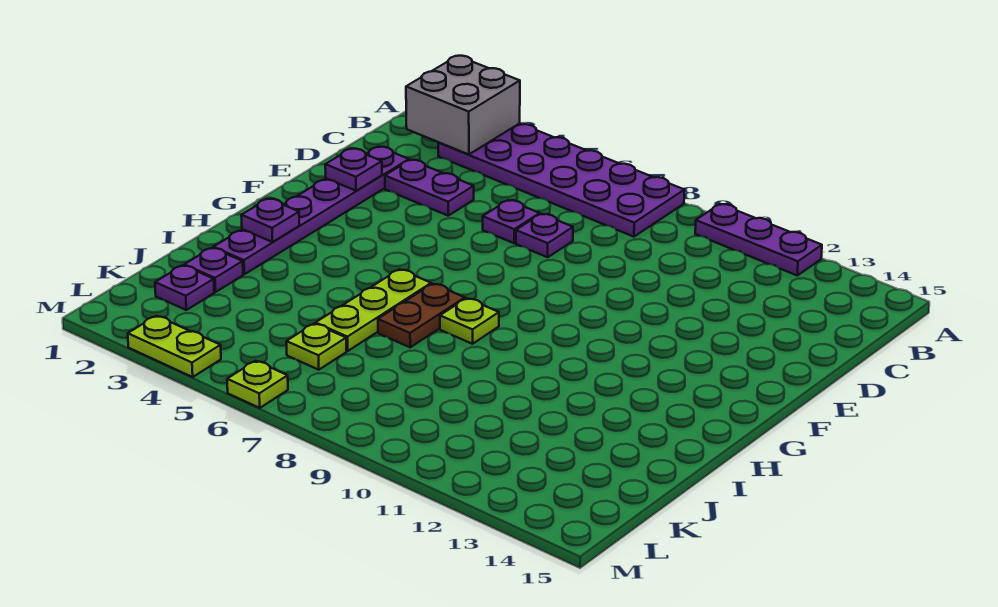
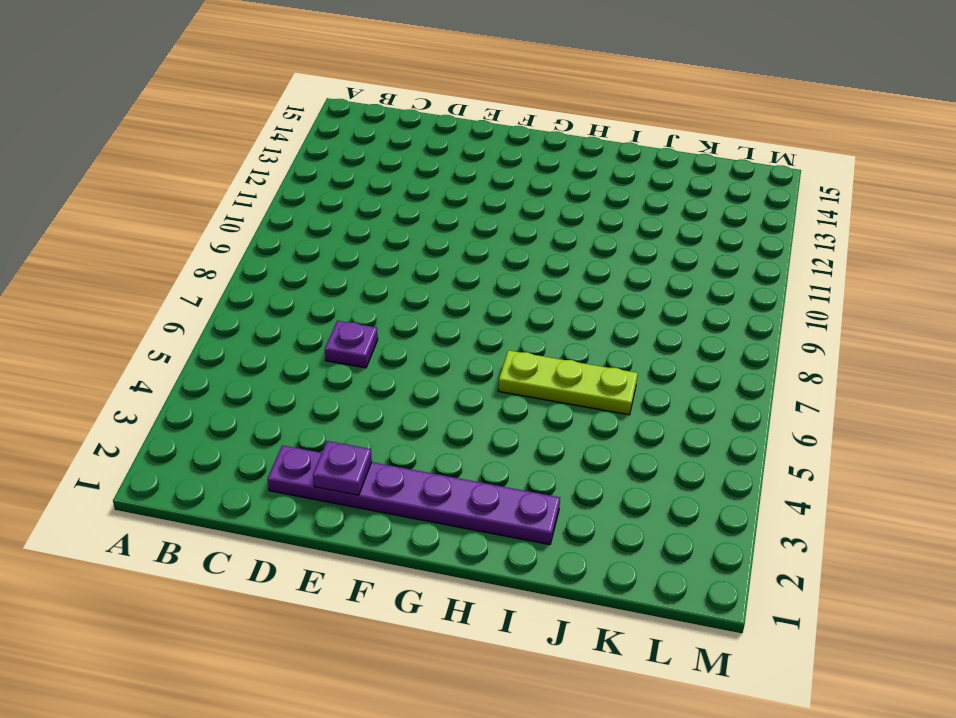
none -> purple 2x6 plate [438,123,684,237]
none -> purple 1x3 plate [695,204,822,275]
none -> purple 1x2 plate [385,160,474,216]

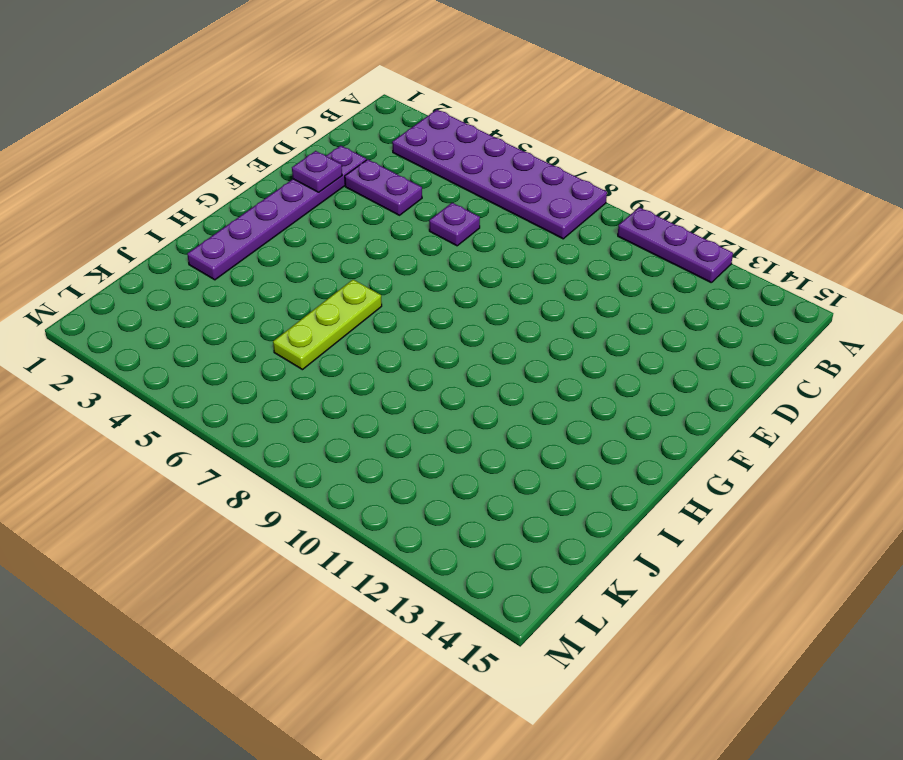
none -> purple 1x1 plate [516,214,573,257]
none -> brown 1x2 plate [378,284,465,347]
none -> lime 1x1 plate [440,298,499,344]

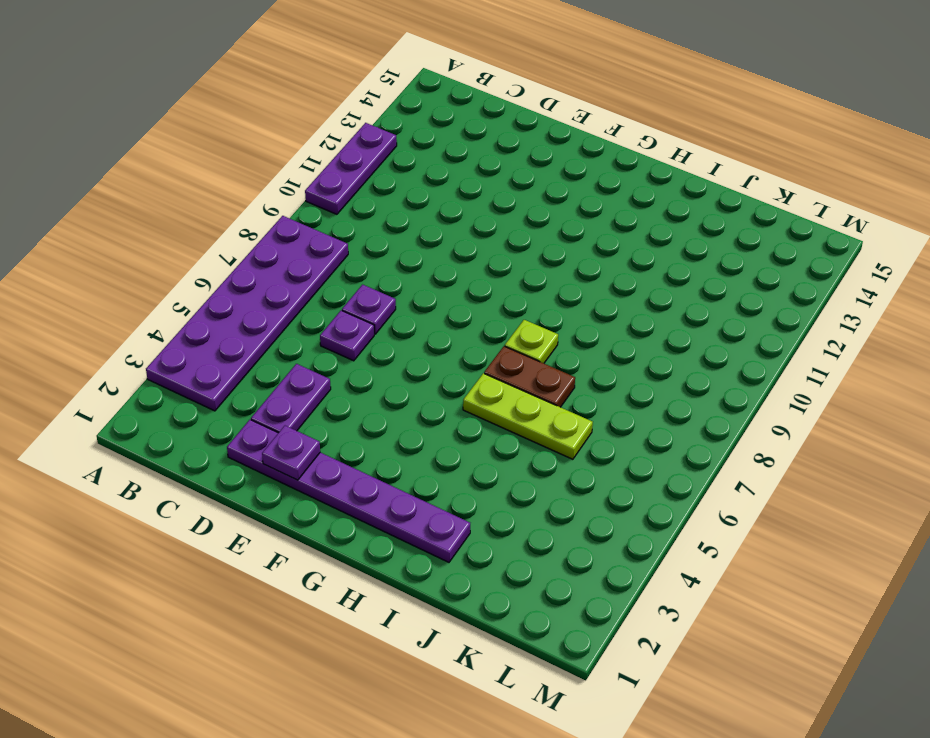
none -> purple 1x1 plate [184,248,243,292]
none -> purple 1x1 plate [155,265,214,310]
none -> lime 1x1 plate [286,324,346,370]

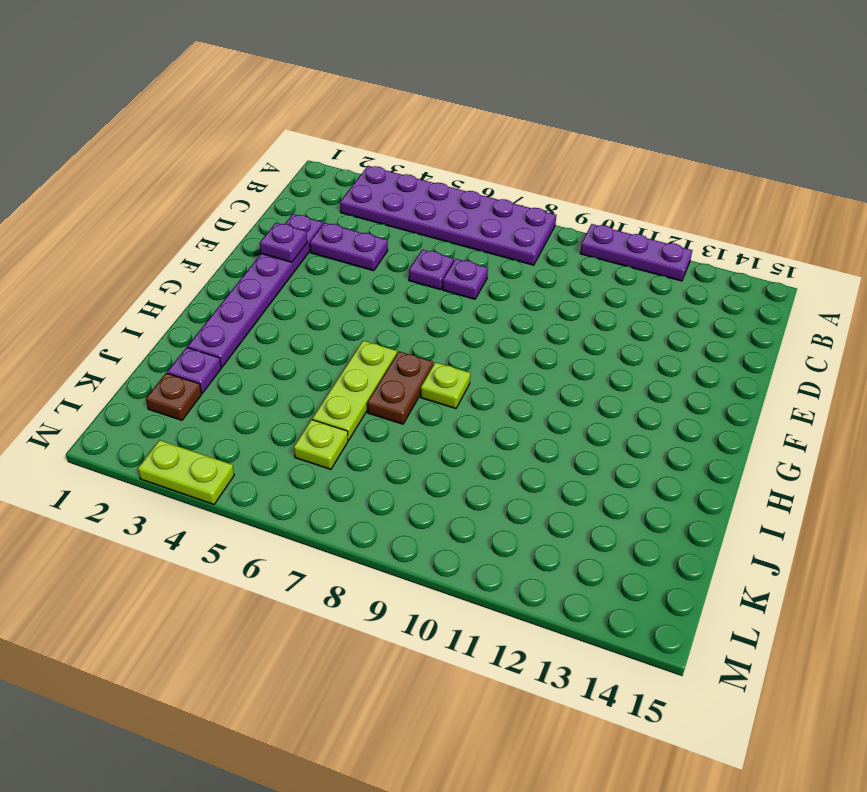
brown 1x1 plate [146,373,202,420] -> purple 1x1 plate [155,265,214,310]
none -> lime 1x1 plate [227,361,288,408]
none -> grey 2x2 brick [406,56,520,155]
none -> purple 1x1 plate [241,199,299,242]

